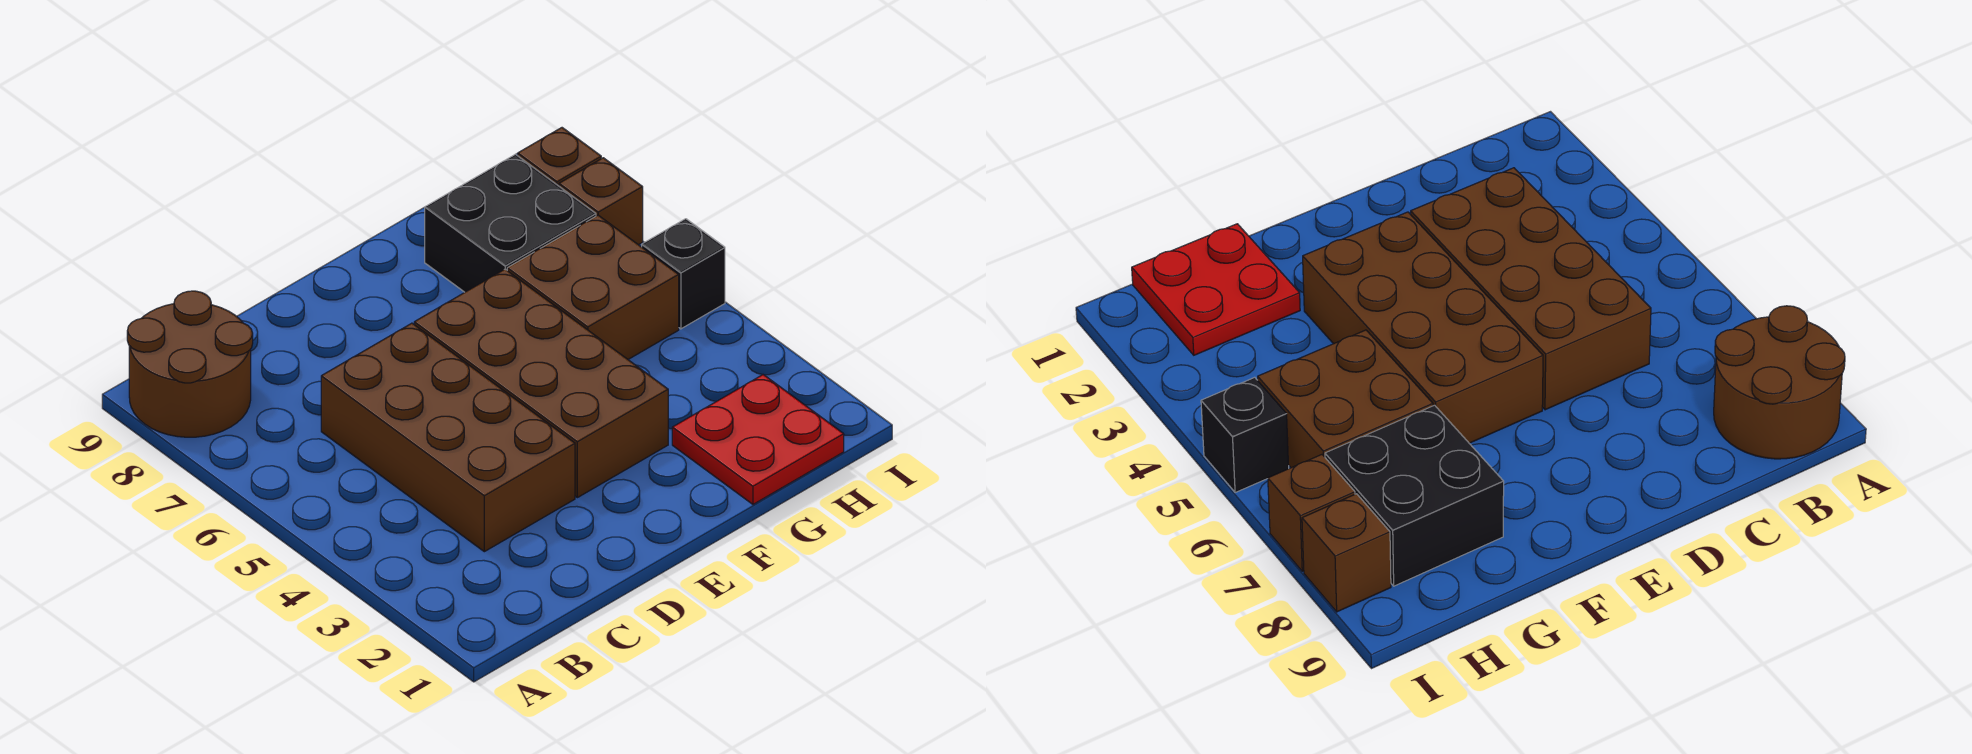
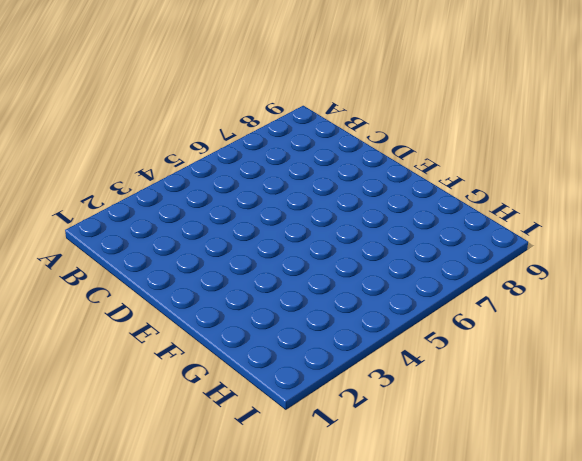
none -> brown 2x2 round brick [127,291,253,437]
none -> brown 2x4 brick [321,323,575,552]

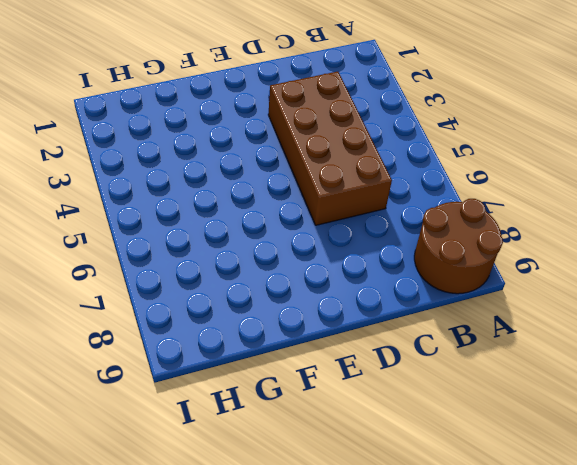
none -> brown 2x4 brick [414,269,668,498]
none -> red 2x2 plate [672,375,844,504]

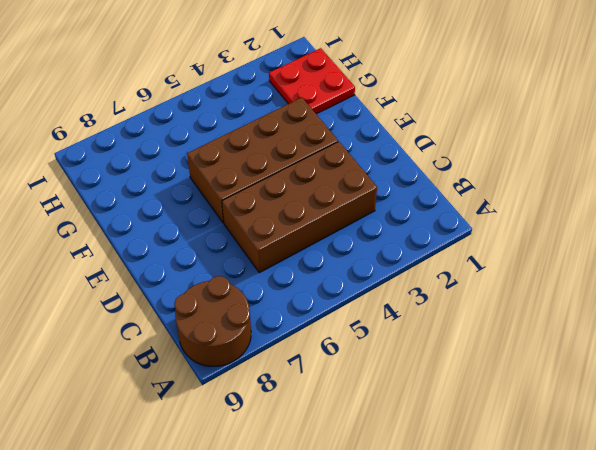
none -> brown 2x2 brick [507,215,679,359]
none -> black 2x2 brick [425,154,596,292]

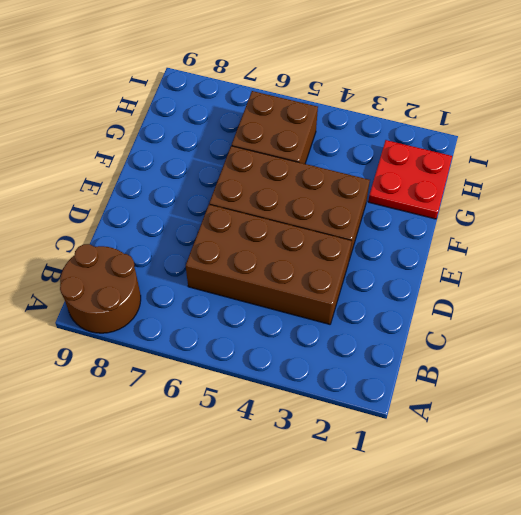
none -> black 2x2 brick [425,154,596,292]
none -> black 1x1 brick [642,219,725,329]

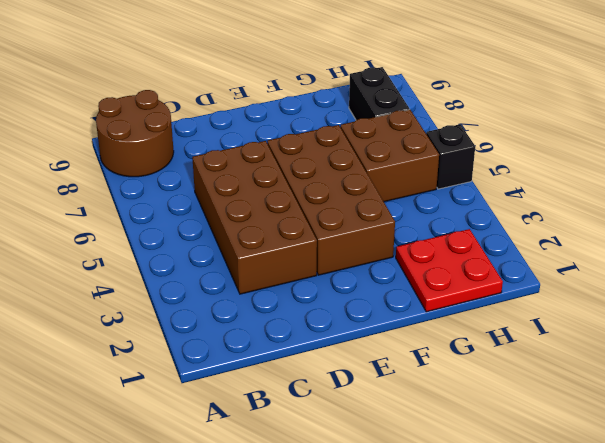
black 1x2 brick [349,67,410,120] -> black 2x2 brick [425,154,596,292]
none -> brown 1x1 brick [559,158,643,245]
none -> brown 1x1 brick [518,128,601,186]

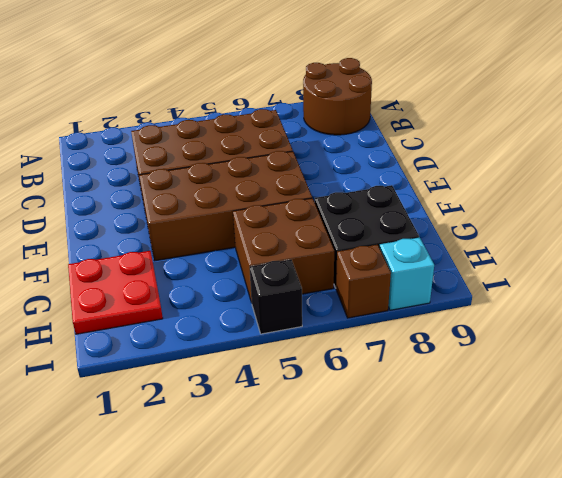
cyan 1x1 brick [380,237,434,310] -> brown 1x1 brick [518,128,601,186]

